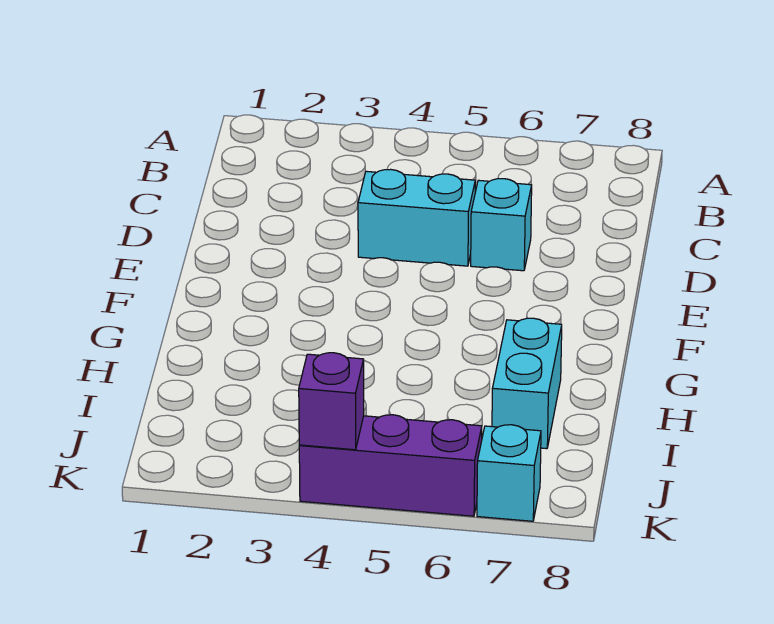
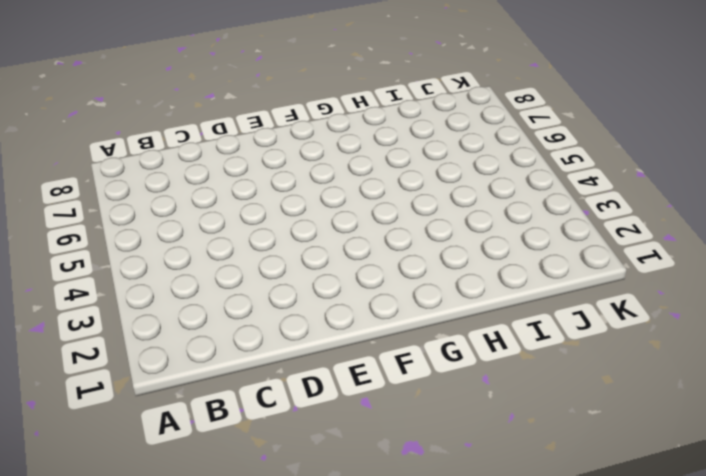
none -> cyan 1x2 brick [358,169,475,266]
none -> cyan 1x1 brick [471,179,532,271]

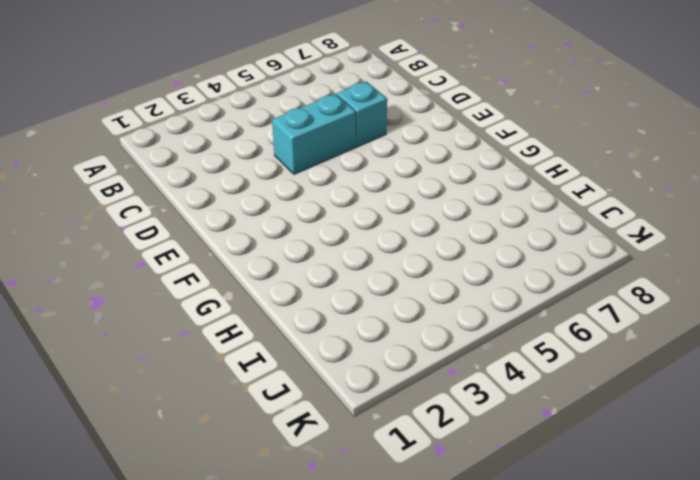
none -> cyan 1x2 brick [492,318,562,449]
none -> purple 1x3 brick [299,415,482,516]

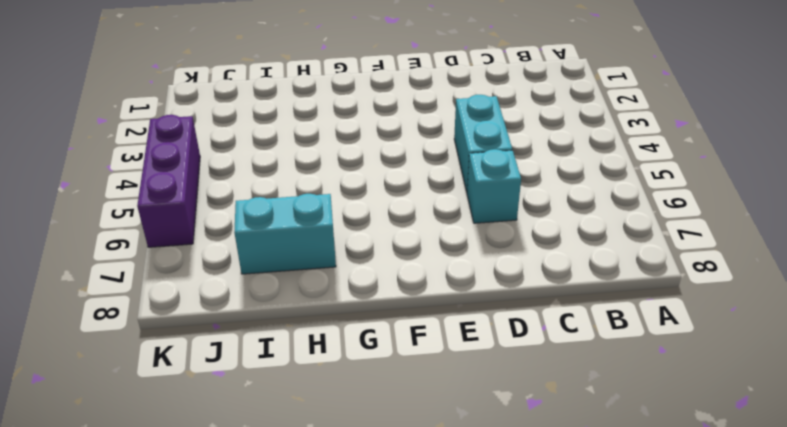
none -> cyan 1x1 brick [477,425,541,521]
none -> purple 1x1 brick [299,353,364,450]

